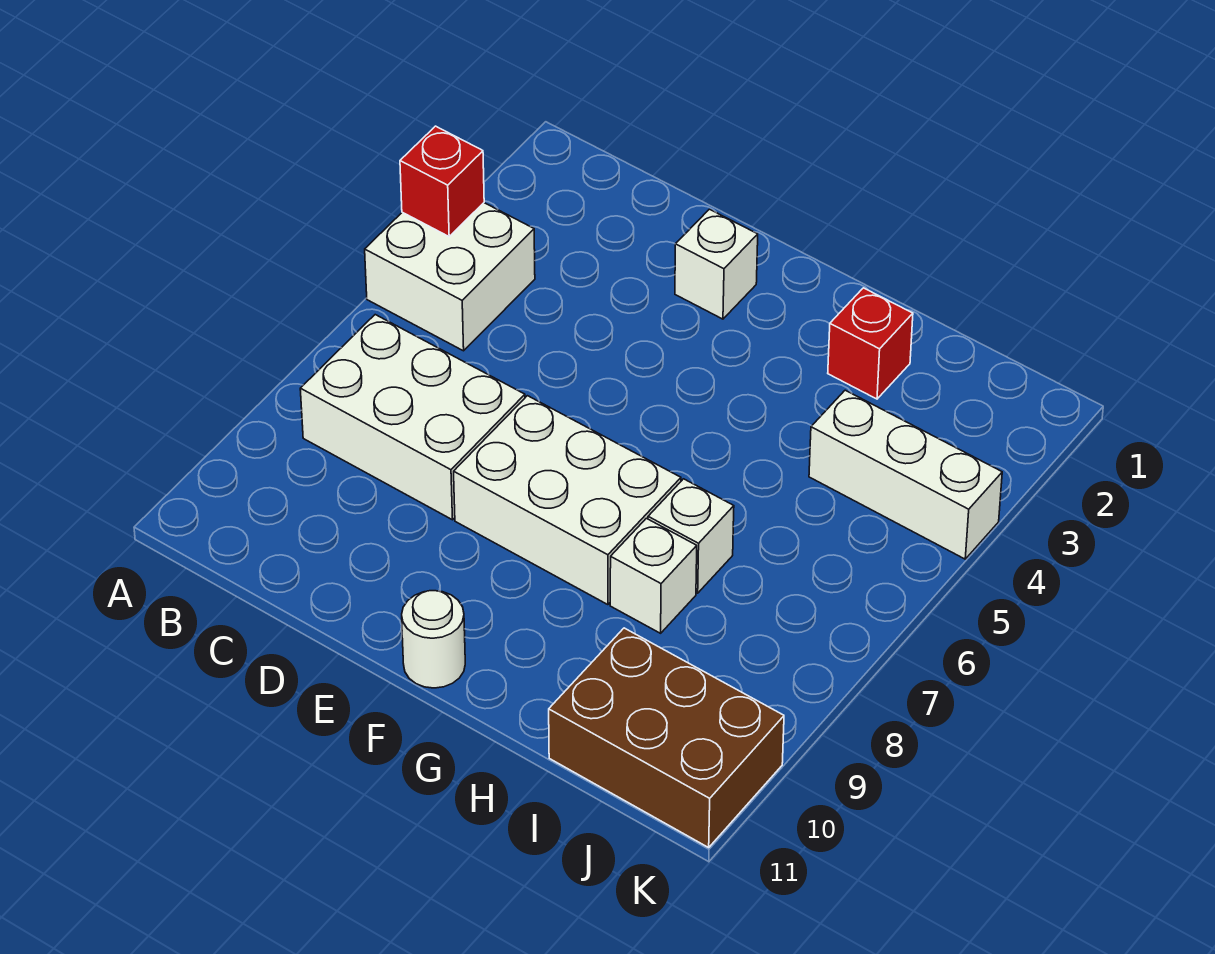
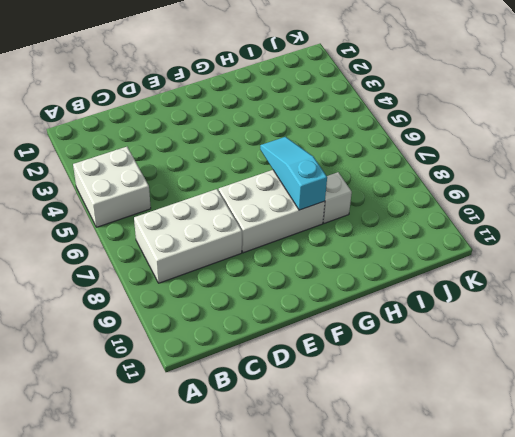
cyan 1x3 slope [260,137,327,210] -> none
none -> white 1x1 brick [675,209,758,319]
none -> white 1x1 round brick [402,591,465,688]

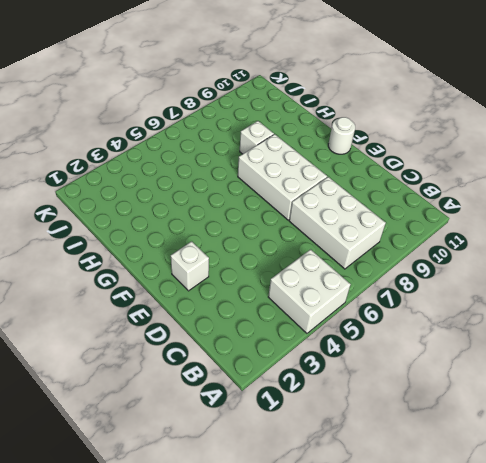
none -> red 1x1 brick [828,288,913,399]
none -> white 1x1 brick [648,479,734,593]

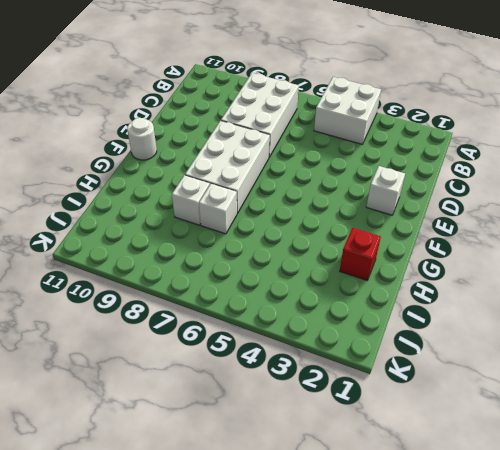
none -> white 1x3 brick [809,390,1002,559]
none -> brown 2x3 brick [549,628,784,847]

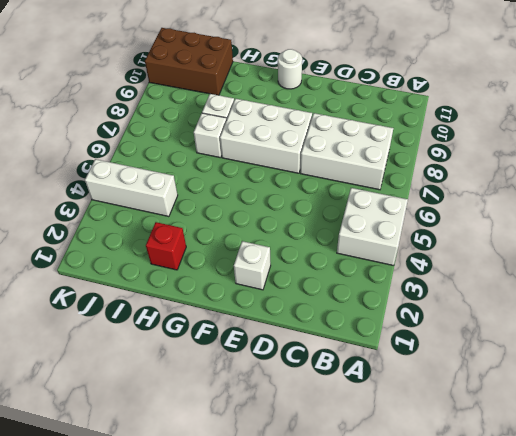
none -> red 1x1 brick [400,126,484,236]

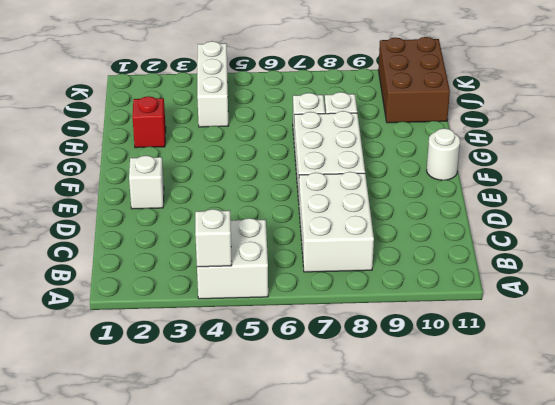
white 1x1 brick [195,209,232,267] -> red 1x1 brick [400,126,484,236]

